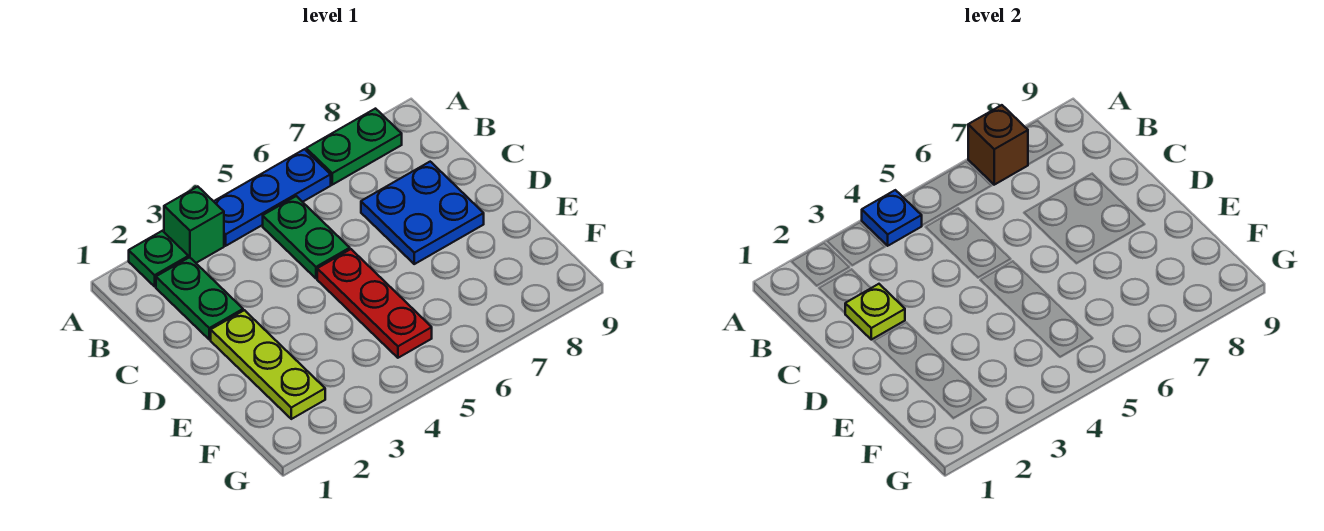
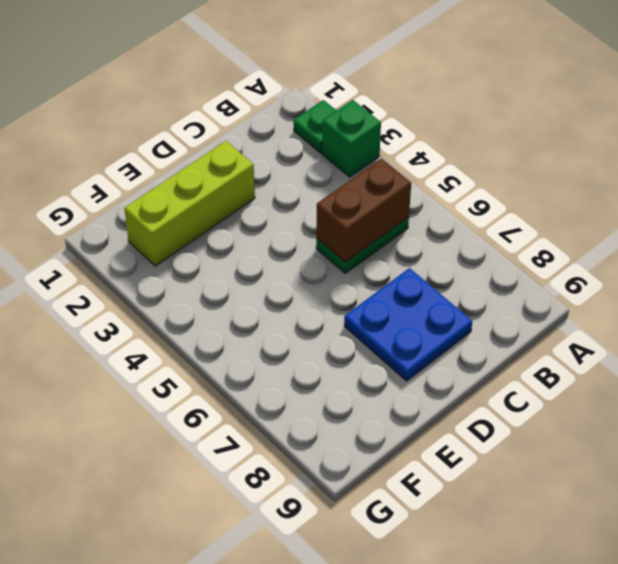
brown 1x2 brick [316,159,411,263] -> none
lime 1x3 brick [124,141,255,266] -> lime 1x3 plate [211,310,325,419]
none -> blue 1x3 plate [214,149,331,246]
none -> green 1x2 plate [306,109,402,185]
none -> green 1x2 plate [156,257,243,340]

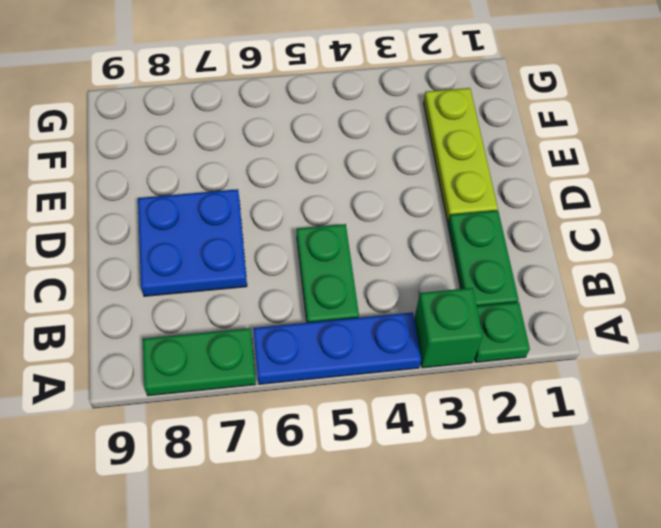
none -> red 1x3 plate [317,249,432,358]
none -> blue 1x1 plate [862,190,922,246]
none -> brown 1x1 brick [968,105,1028,185]

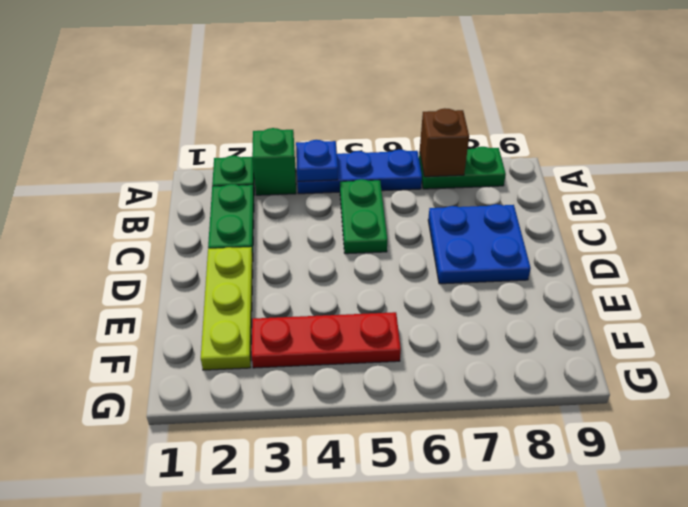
red 1x3 plate [252,312,401,368] -> red 1x3 plate turned to [317,249,432,358]
none -> lime 1x1 plate [845,284,905,340]

